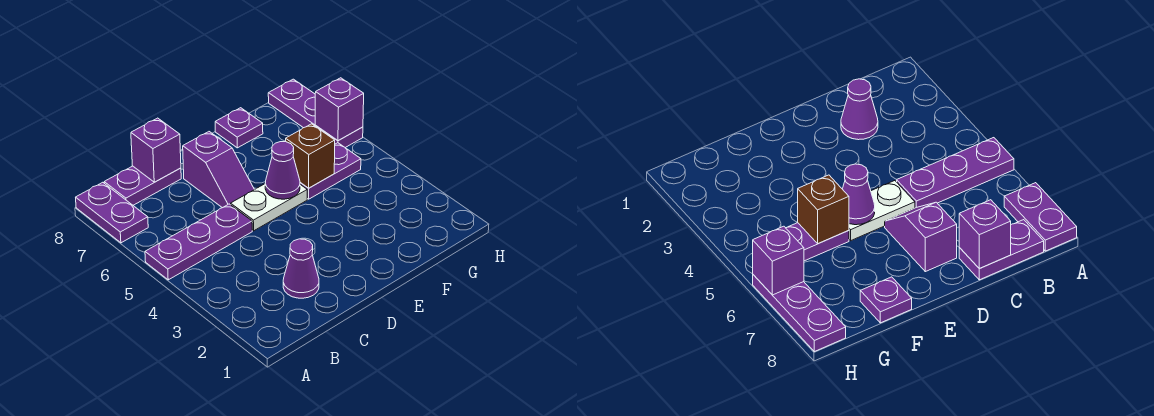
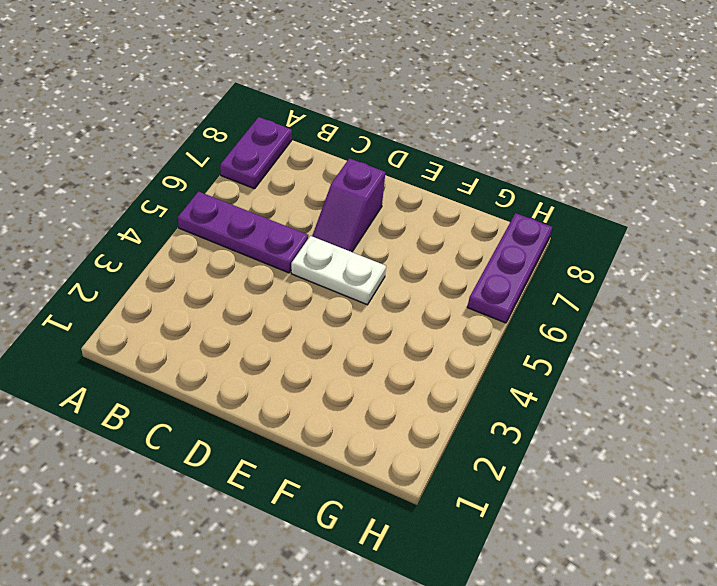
none -> purple 1x2 plate [104,166,181,205]
none -> purple 1x1 cone [283,239,319,298]
none -> purple 1x2 plate [300,143,361,199]

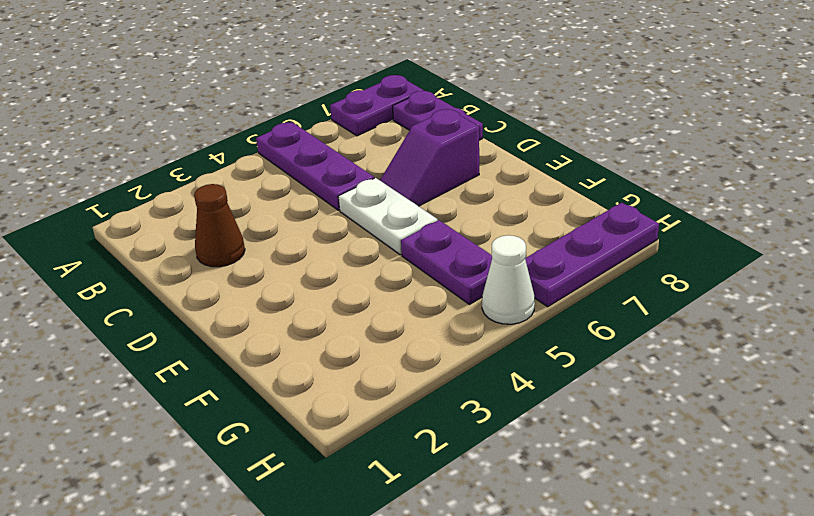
brown 1x1 cone [194,184,245,267] -> purple 1x1 cone [283,239,319,298]
white 1x1 cone [482,235,535,324] -> none
none -> purple 1x1 plate [215,108,263,148]
none -> purple 1x1 brick [131,118,181,182]
none -> purple 1x1 cone [265,142,300,199]

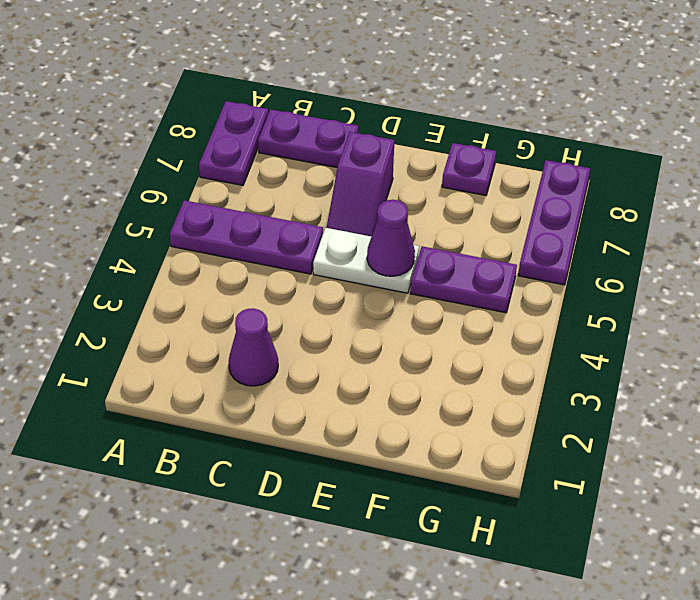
none -> purple 1x1 brick [131,118,181,182]
none -> brown 1x1 brick [286,124,335,188]
none -> purple 1x1 brick [315,78,364,141]

